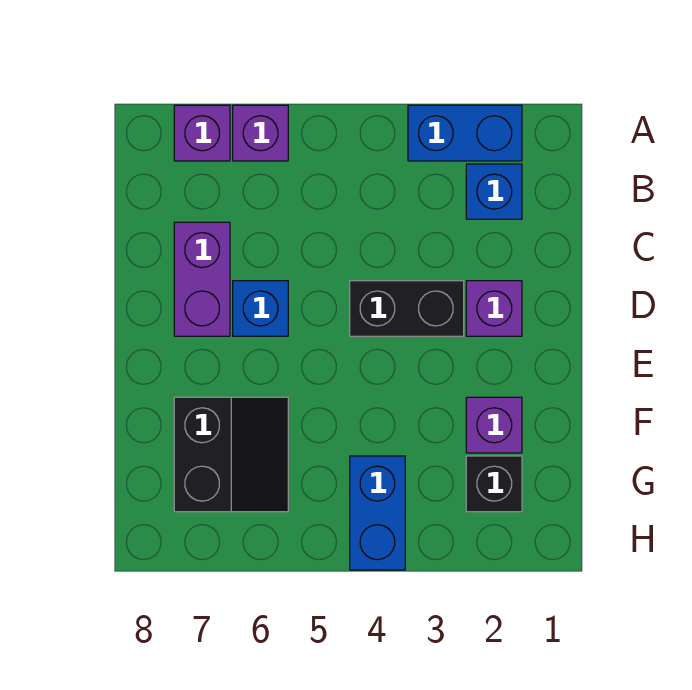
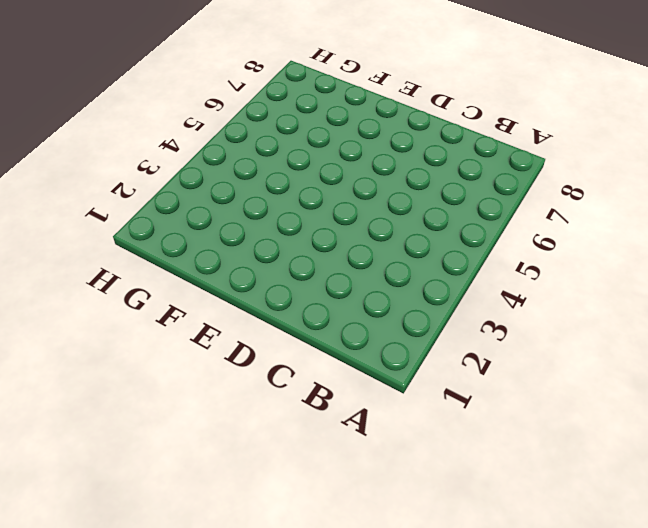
none -> blue 1x2 brick [408,105,522,161]
none -> purple 1x1 brick [233,105,288,161]
none -> purple 1x1 brick [174,105,230,161]

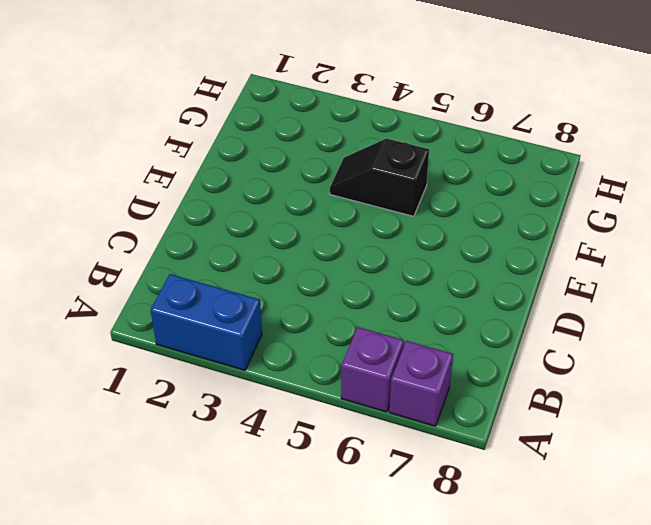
black 1x2 slope [330,138,429,216] -> none
none -> blue 1x1 brick [466,164,522,219]
none -> purple 1x2 brick [174,222,230,336]
none -> purple 1x1 brick [466,281,522,336]

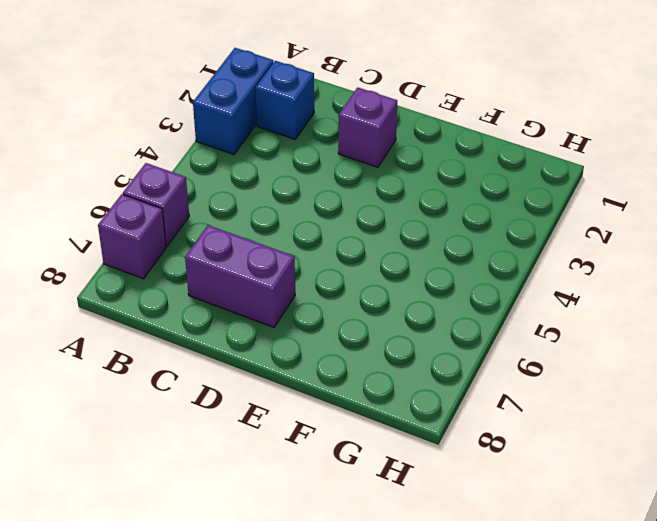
none -> black 1x2 brick [350,281,464,336]
none -> blue 1x1 brick [233,281,288,336]
none -> purple 1x1 brick [466,397,522,453]

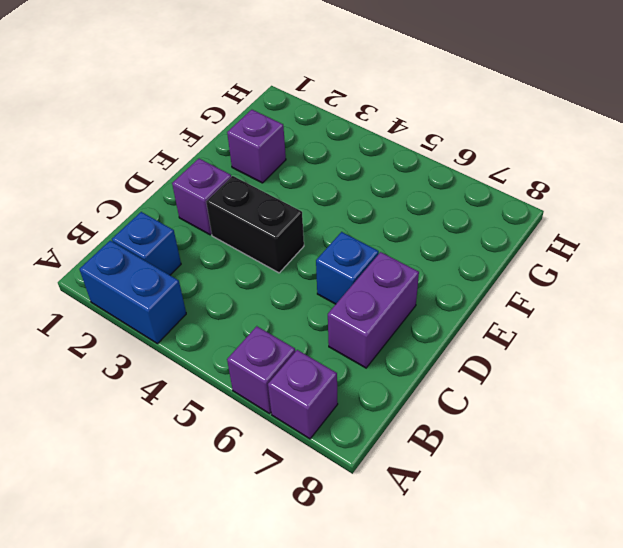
none -> black 2x2 slope [174,397,288,512]
none -> black 1x1 brick [466,456,522,512]
none -> blue 1x2 brick [350,456,405,570]

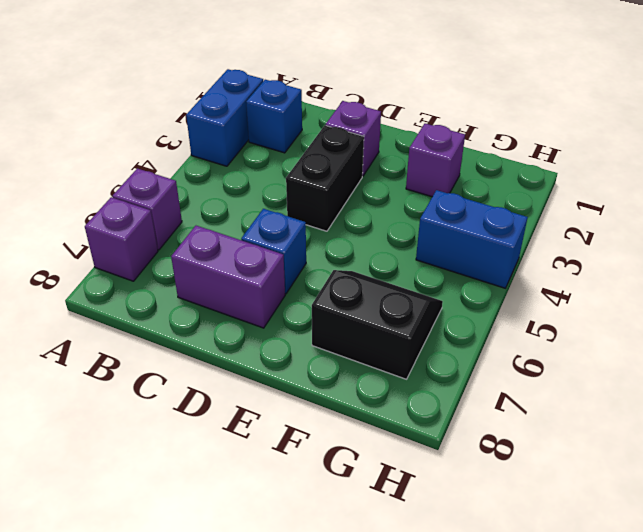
none -> black 1x1 brick [466,456,522,512]

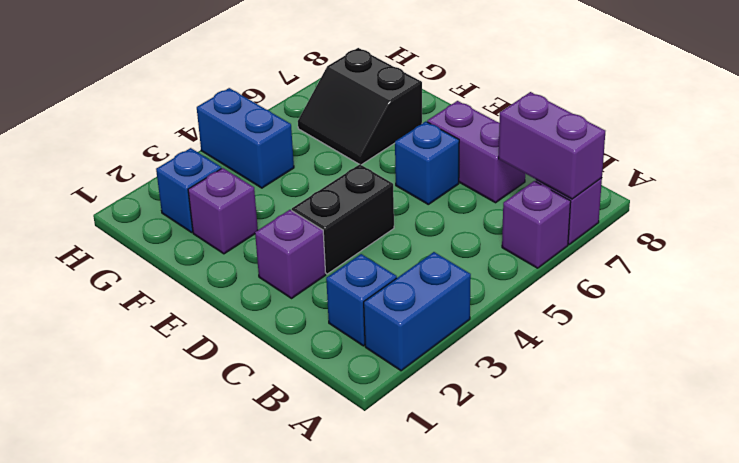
purple 1x2 brick [499,92,605,199] -> none
blue 1x1 brick [156,148,221,232] -> black 1x1 brick [466,456,522,512]

